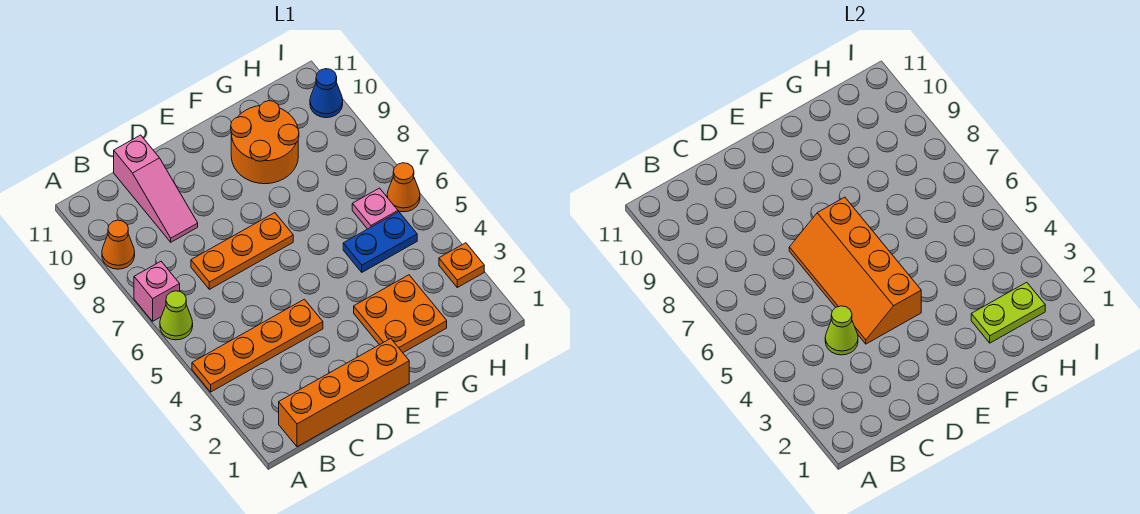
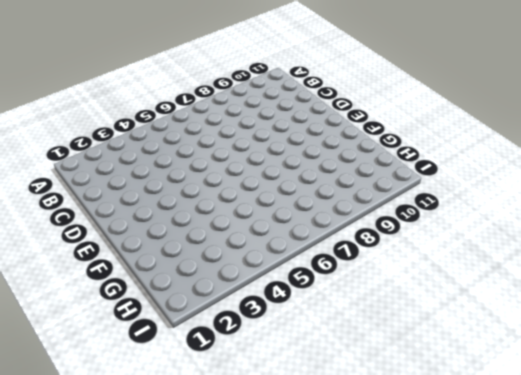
none -> orange 1x4 plate [192,299,323,392]
none -> lime 1x1 cone [160,291,193,340]
none -> pink 1x1 brick [134,261,180,321]

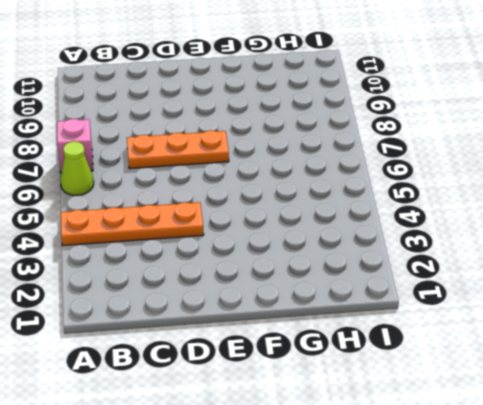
none -> orange 1x1 cone [102,220,135,269]
none -> orange 1x4 brick [279,339,409,447]
none -> pink 1x3 slope [114,135,198,242]

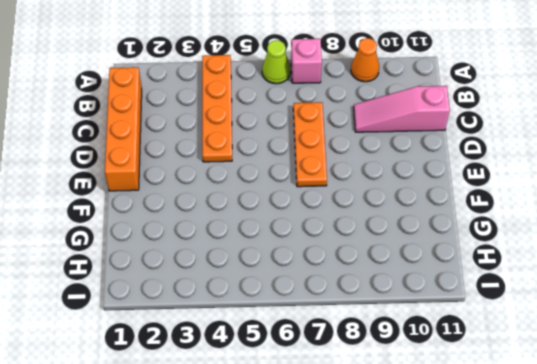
none -> orange 2x2 plate [354,275,447,352]
none -> orange 2x2 round brick [231,101,299,184]
none -> blue 1x2 plate [343,212,417,272]

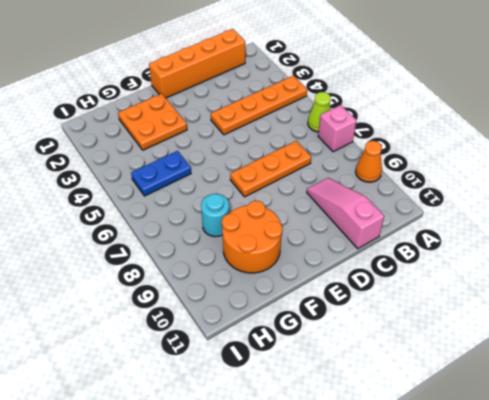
cyan 1x1 round brick [201,194,229,237] -> none
none -> pink 1x1 plate [352,188,398,229]
none -> orange 1x1 plate [439,243,484,287]
none -> orange 1x1 cone [387,163,420,212]

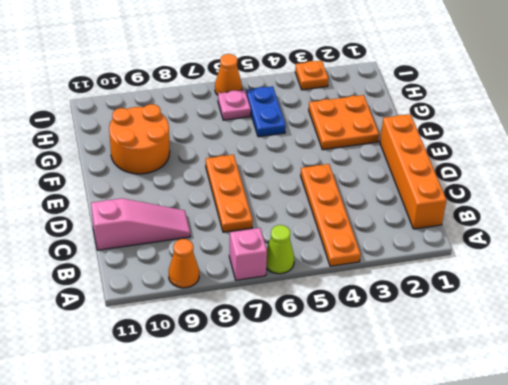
none -> blue 1x1 cone [310,69,343,118]
none -> lime 1x1 cone [825,306,858,355]
none -> orange 2x4 slope [789,197,921,344]

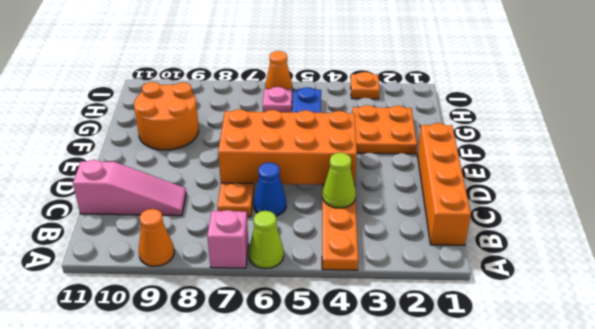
blue 1x1 cone [254,163,286,216] -> blue 1x1 cone moved to [310,69,343,118]
orange 2x4 brick [218,109,357,185] -> orange 2x4 slope [789,197,921,344]
none -> lime 1x2 plate [971,282,1045,343]

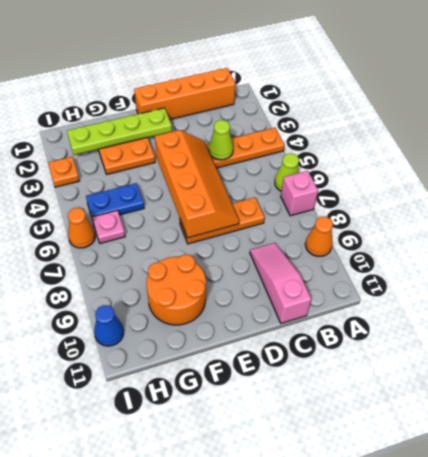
lime 1x4 plate [67,108,172,155] -> lime 1x2 plate [971,282,1045,343]

